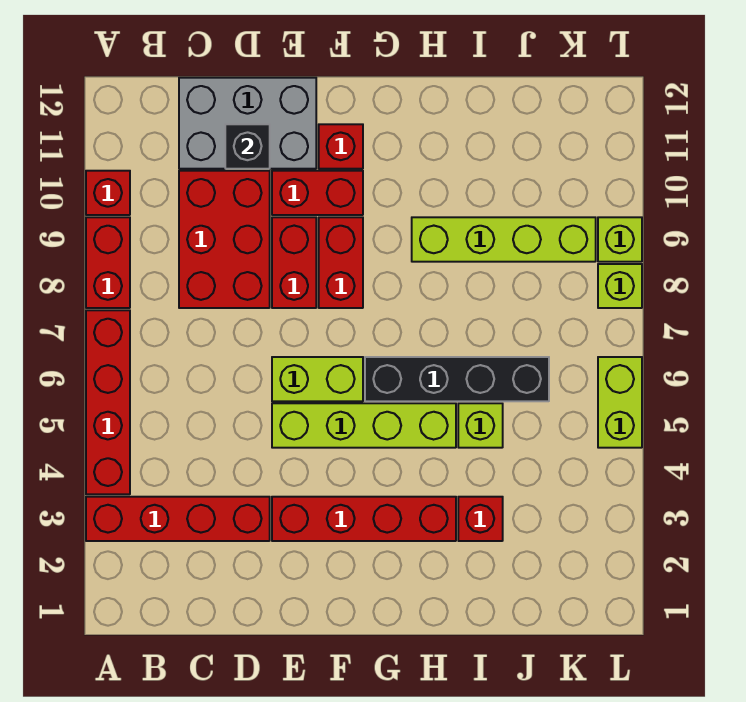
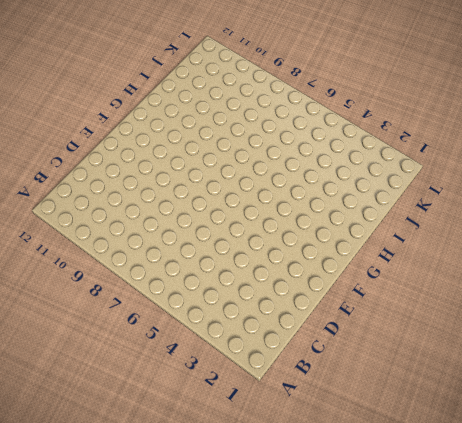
none -> red 1x4 brick [86,497,270,541]
none -> red 1x4 brick [86,310,130,494]
none -> red 1x2 brick [86,217,130,308]

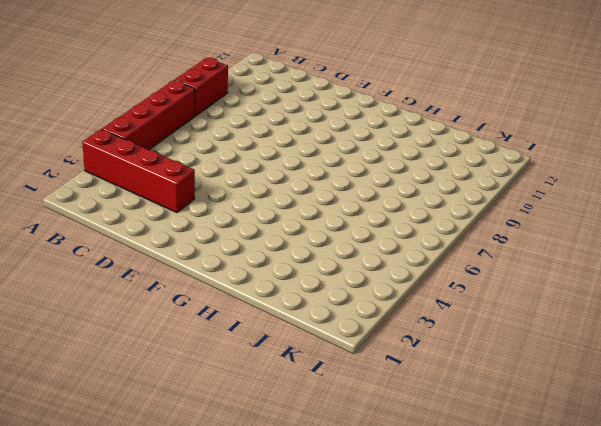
none -> red 1x1 brick [86,171,130,215]
none -> red 2x3 brick [179,171,270,308]
none -> grey 2x3 brick [179,78,316,169]

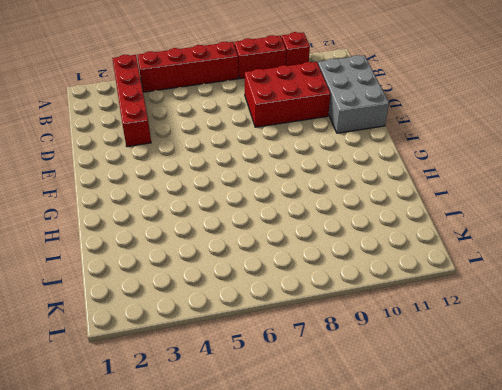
none -> red 1x4 brick [272,497,456,541]
none -> lime 1x4 brick [272,403,456,448]
none -> lime 1x2 brick [272,357,363,401]

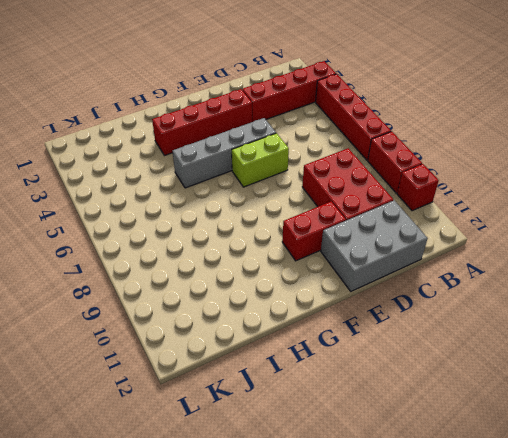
grey 1x4 brick [173,118,276,188] -> lime 1x4 brick [272,403,456,448]
none -> red 1x2 brick [272,217,316,308]
none -> red 1x2 brick [319,217,363,308]
none -> red 1x1 brick [319,124,363,169]

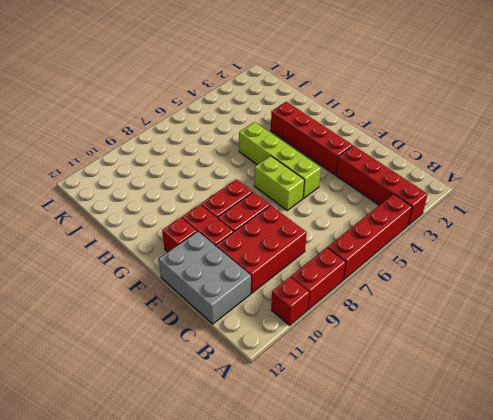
none -> black 1x4 brick [365,357,549,401]
none -> lime 1x4 brick [412,217,596,262]
none -> red 1x1 brick [458,497,503,541]

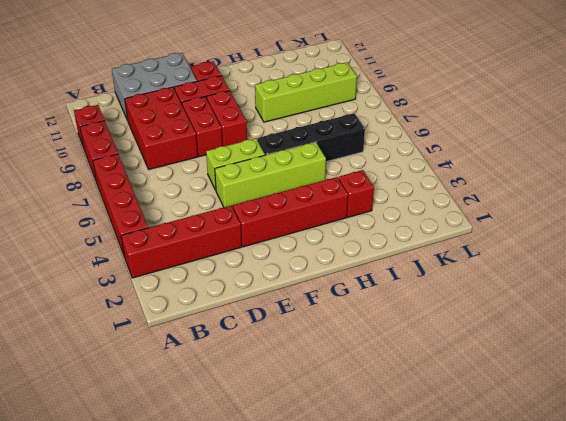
none -> lime 1x1 brick [458,403,503,448]
none -> lime 1x2 brick [598,357,642,448]
none -> lime 1x1 brick [598,264,642,308]

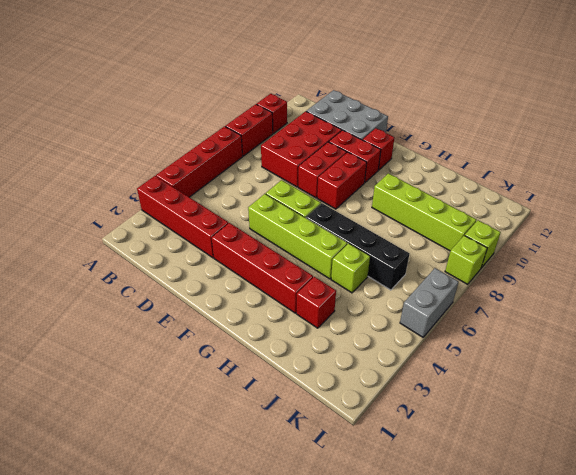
grey 1x2 brick [400,268,459,337] -> lime 1x2 brick [598,357,642,448]
none -> black 1x1 brick [225,124,270,169]

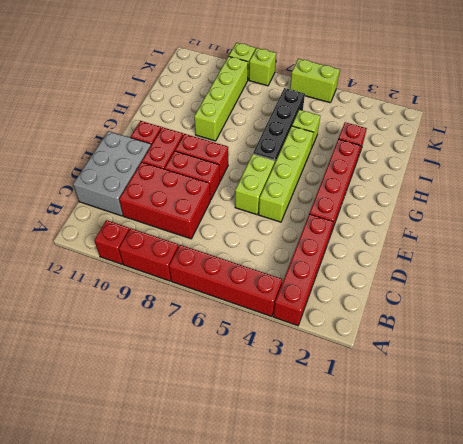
none -> black 1x1 brick [225,124,270,169]

